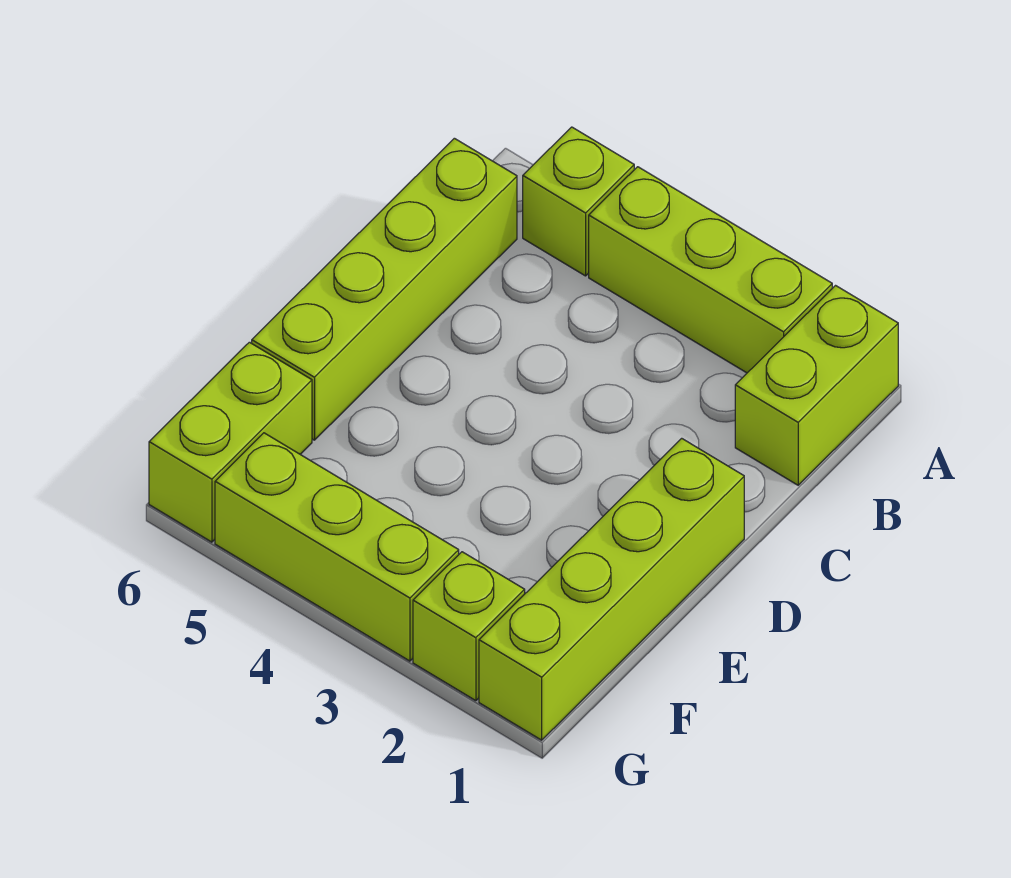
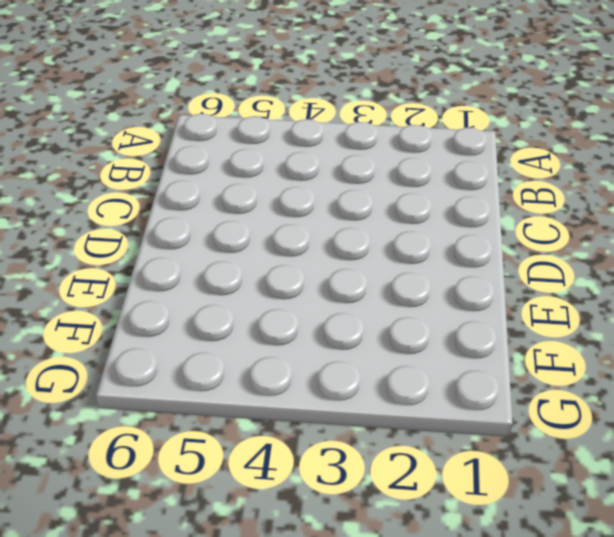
none -> lime 1x2 brick [735,286,898,485]
none -> lime 1x3 brick [589,167,832,373]

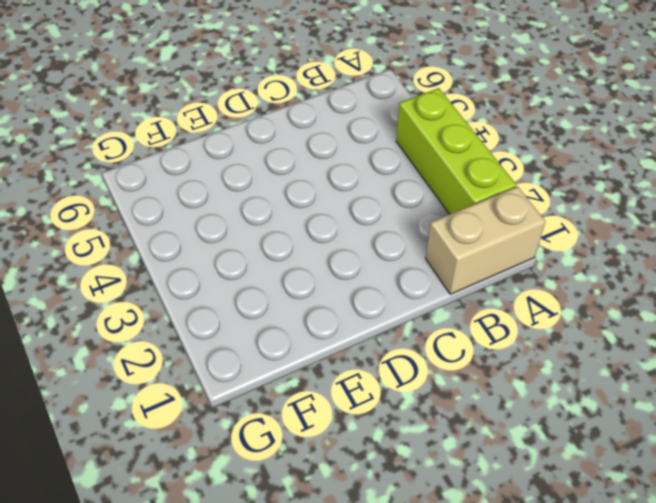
tan 1x2 brick [426,187,546,294] -> lime 1x2 brick [735,286,898,485]
none -> lime 1x1 brick [523,127,634,276]
none -> lime 1x4 brick [252,138,517,440]

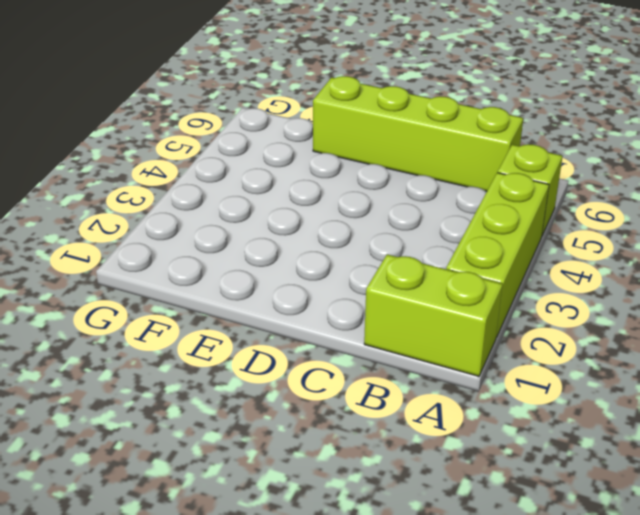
none -> lime 1x4 brick [479,438,744,740]
none -> lime 1x2 brick [149,342,312,542]

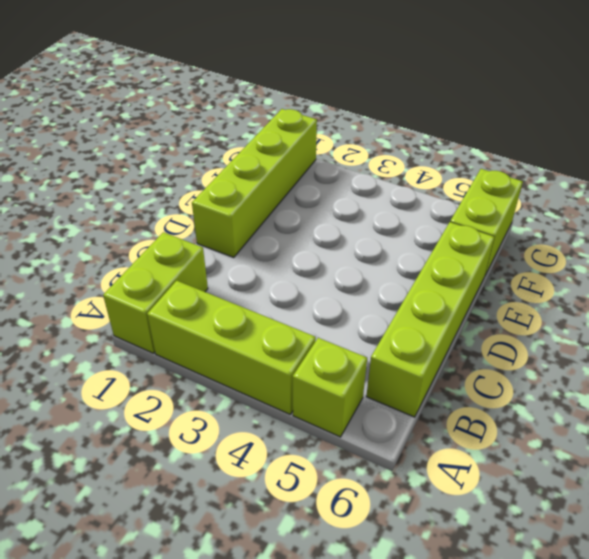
none -> lime 1x1 brick [413,552,525,701]
none -> lime 1x3 brick [215,433,459,661]

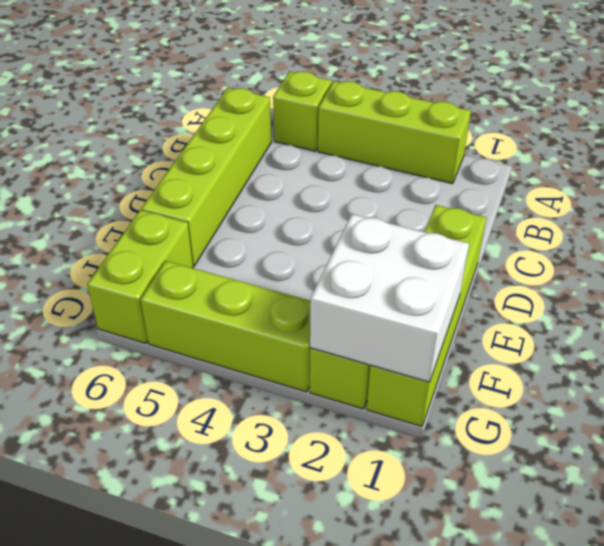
white 2x2 brick [310,214,469,382] -> none
none -> lime 1x2 brick [735,286,898,485]

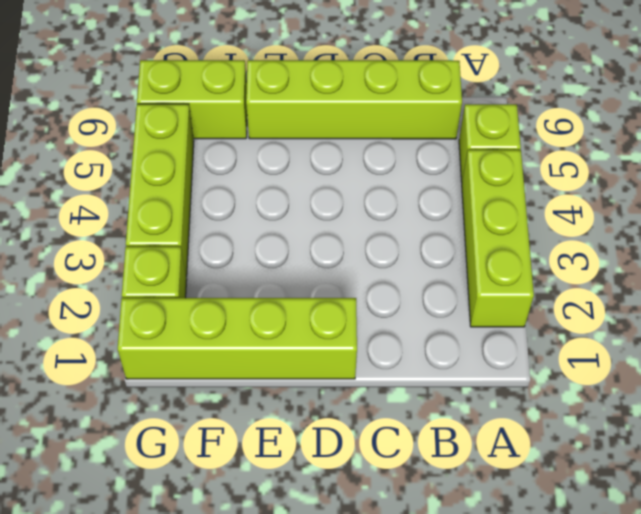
none -> lime 1x2 brick [735,286,898,485]

